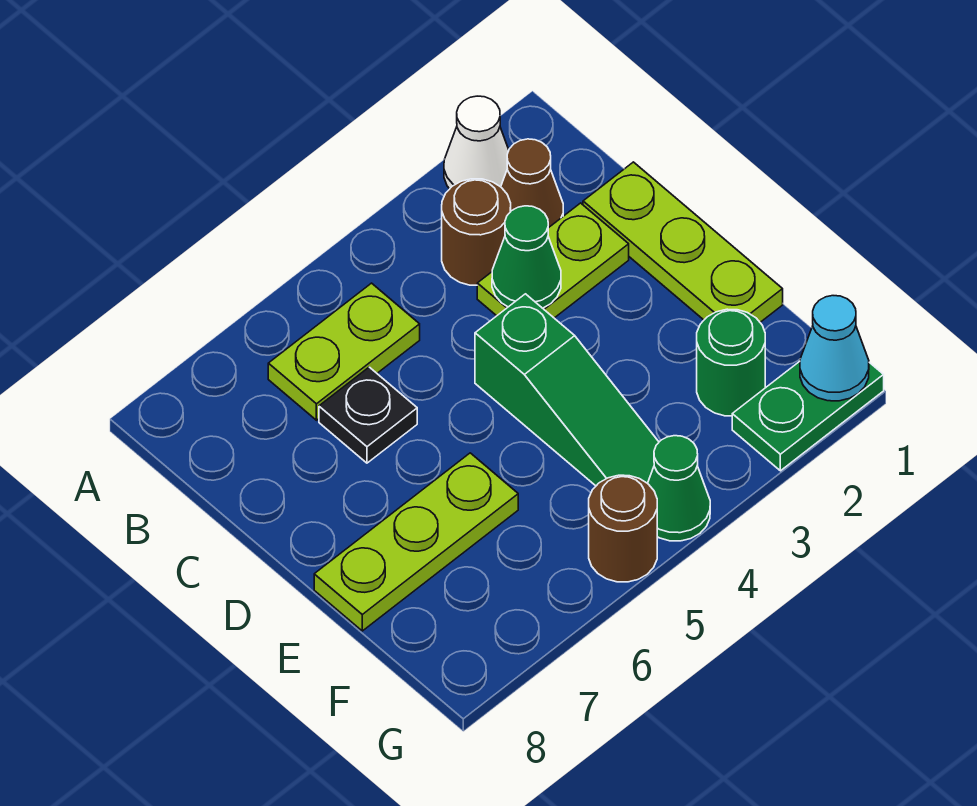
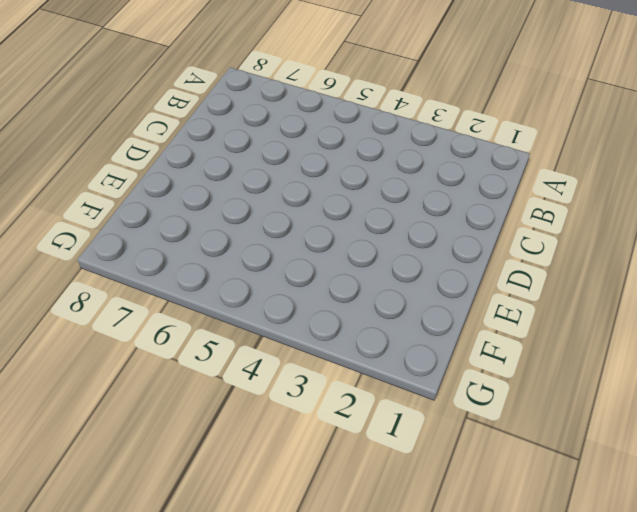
none -> white 1x1 cone [444,96,509,189]
none -> brown 1x1 cone [501,139,563,228]
none -> brown 1x1 round brick [442,179,511,285]

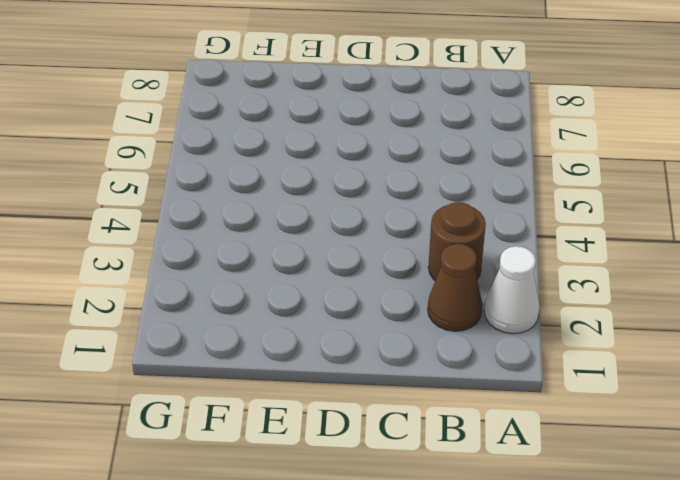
none -> lime 1x2 plate [268,283,420,420]
none -> lime 1x3 plate [583,162,783,322]
none -> lime 1x2 plate [477,203,629,318]

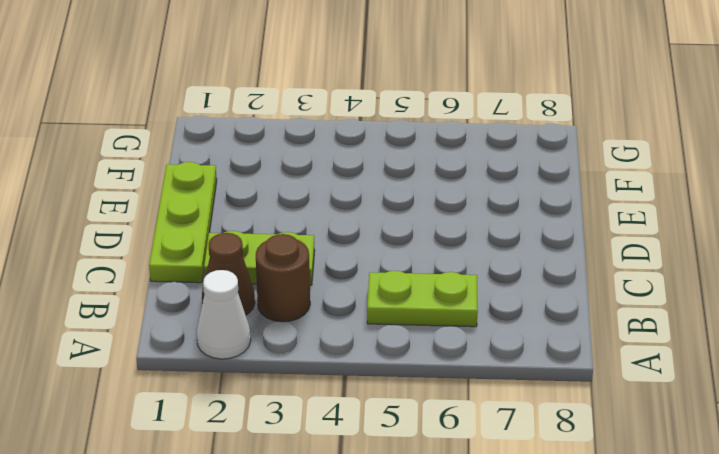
none -> black 1x1 plate [319,367,417,463]
none -> green 1x3 slope [475,294,659,486]
none -> lime 1x3 plate [314,453,518,631]

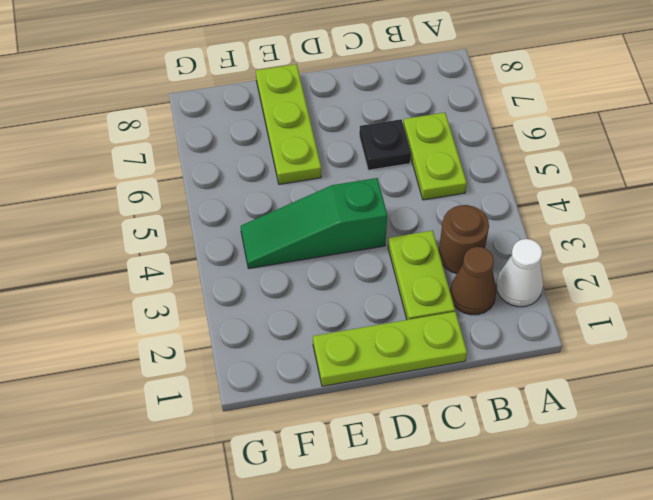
none -> green 1x1 round brick [697,309,765,416]
none -> green 1x2 plate [732,361,884,471]
none -> green 1x1 cone [648,436,710,541]

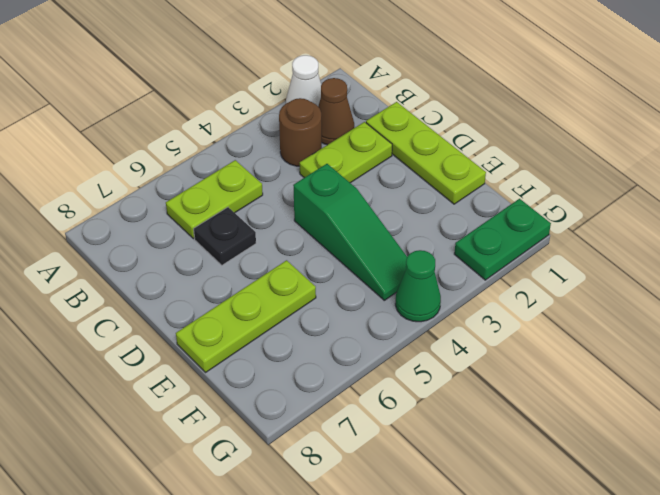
none -> green 1x1 round brick [697,309,765,416]
none -> brown 1x1 round brick [589,475,657,582]
none -> green 1x1 cone [492,206,561,308]

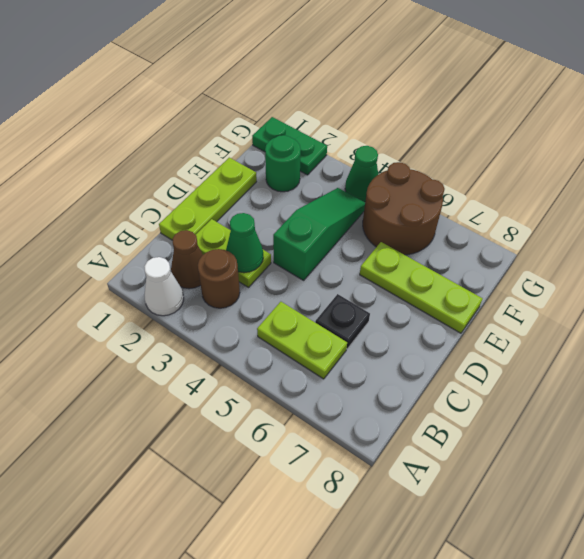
brown 2x2 round brick [363,162,445,255] -> brown 1x1 round brick [589,475,657,582]
none -> cyan 1x1 cone [800,296,869,401]

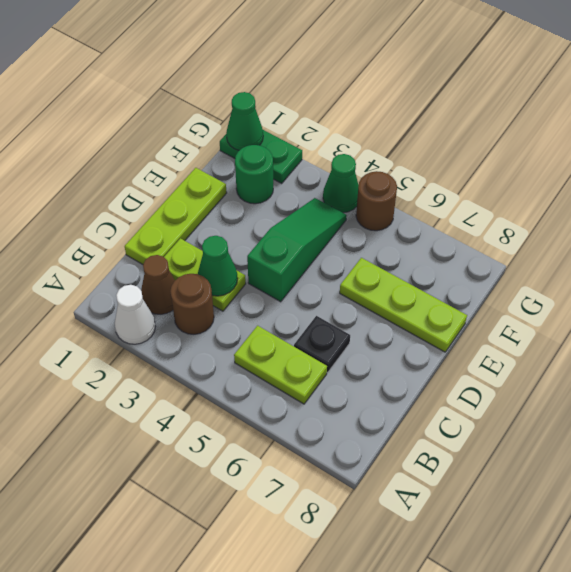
green 1x1 cone [226,92,263,150] -> cyan 1x1 cone [800,296,869,401]

